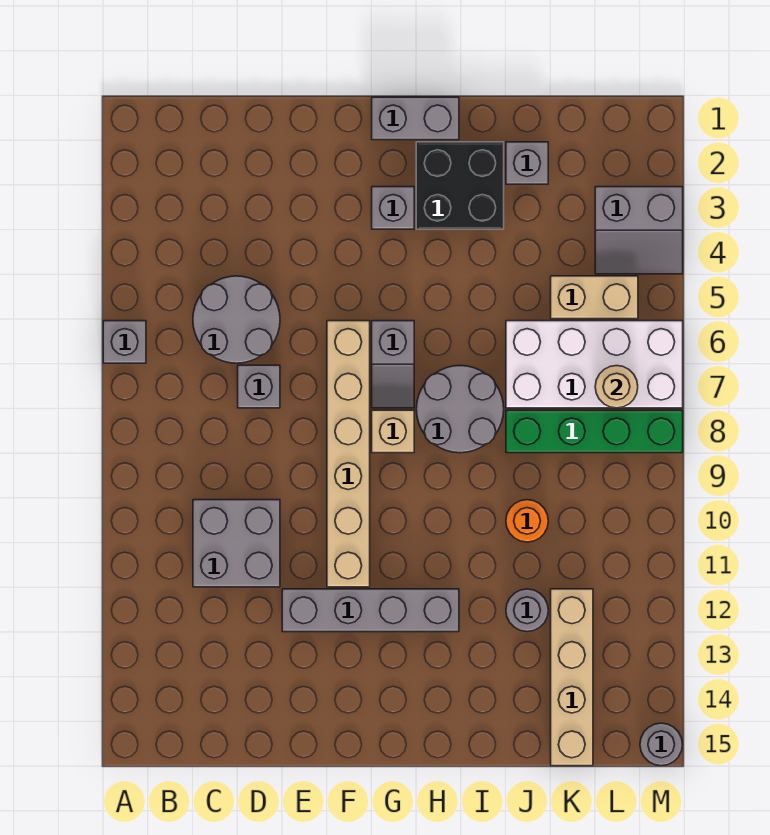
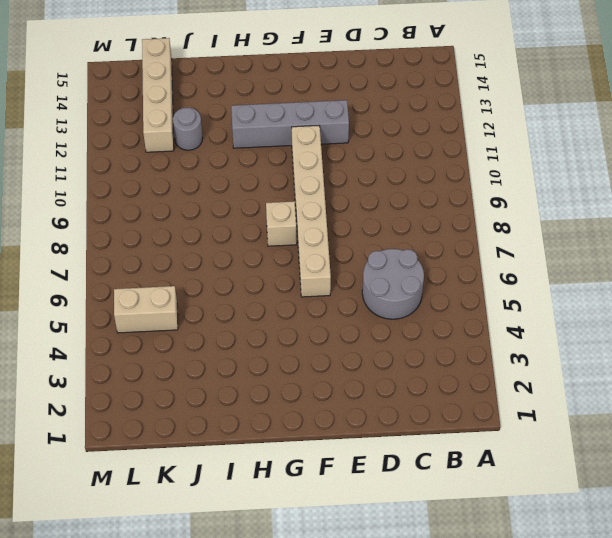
none -> grey 1x1 brick [103,321,146,363]
none -> grey 2x2 brick [193,500,280,587]
none -> grey 1x1 brick [238,365,280,408]

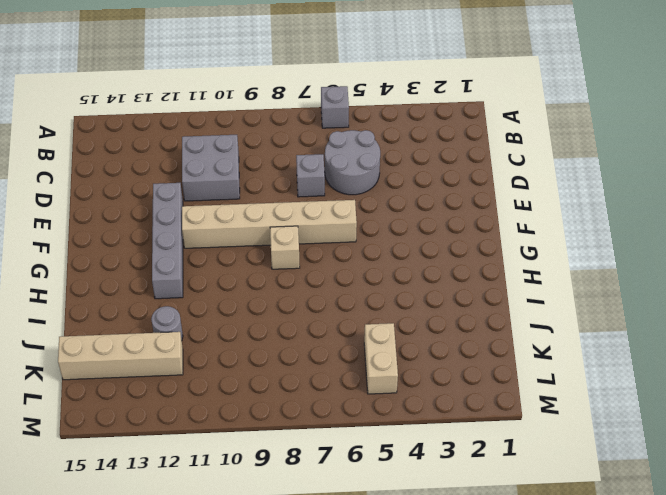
none -> grey 1x2 brick [372,97,459,140]
none -> grey 1x1 brick [372,187,414,229]
none -> grey 1x2 slope [372,321,414,408]

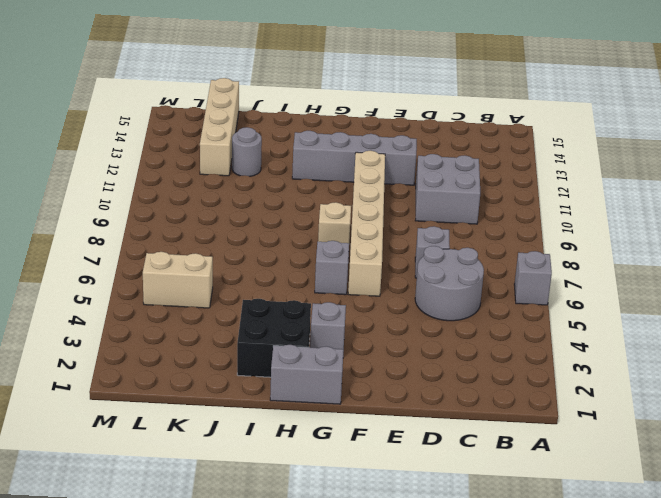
none -> grey 2x2 round brick [416,366,504,453]
none -> grey 1x1 brick [506,142,548,184]
none -> white 2x4 brick [506,321,683,408]

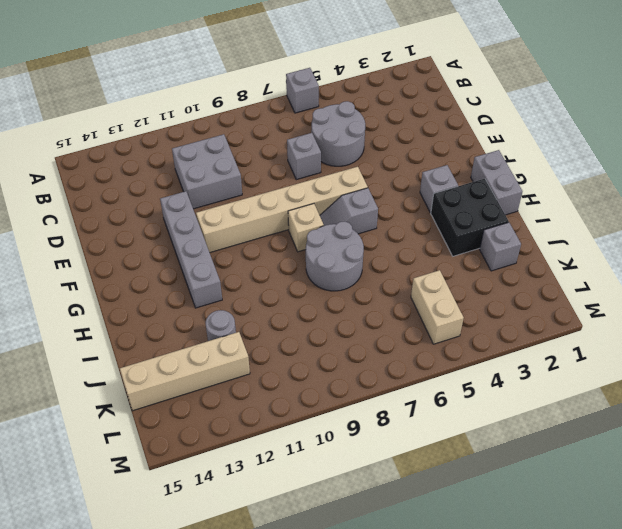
none -> white 2x4 brick [506,321,683,408]
none -> green 1x4 brick [506,410,683,453]
none -> orange 1x1 round brick [506,500,548,542]

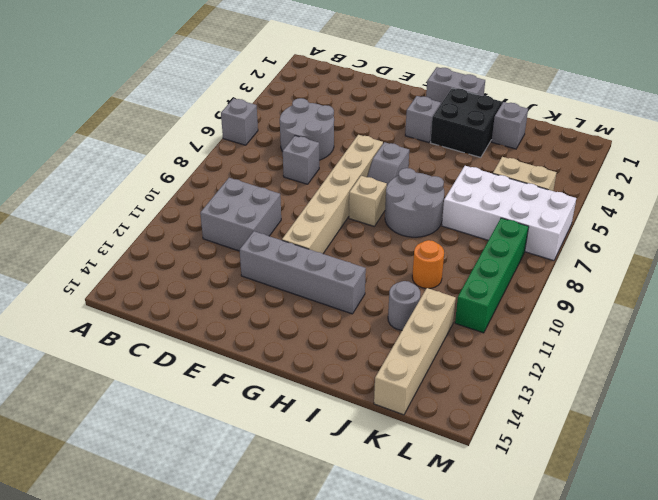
green 1x4 brick [455,218,529,333] -> green 1x4 brick turned to [506,410,683,453]
none -> grey 2x2 slope [595,187,683,274]
none -> grey 1x1 round brick [640,723,683,766]
none -> tan 1x1 round brick [595,366,638,408]

